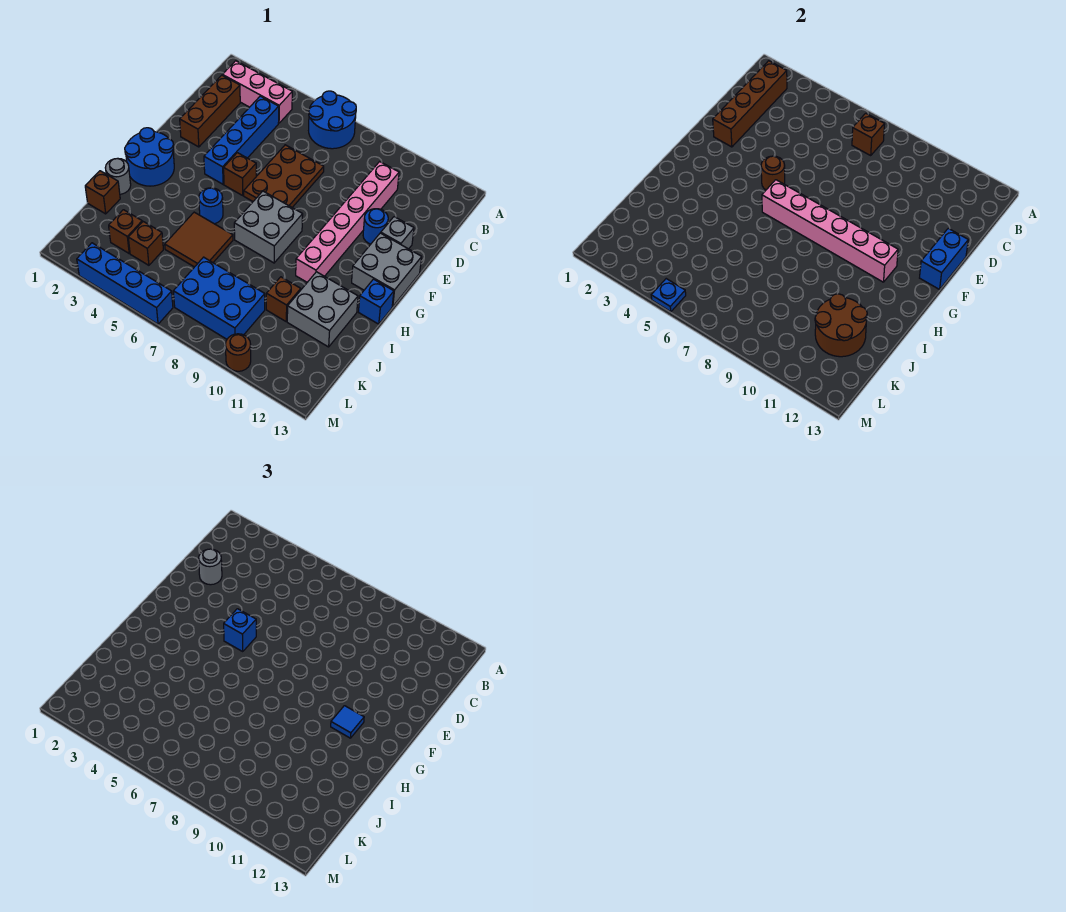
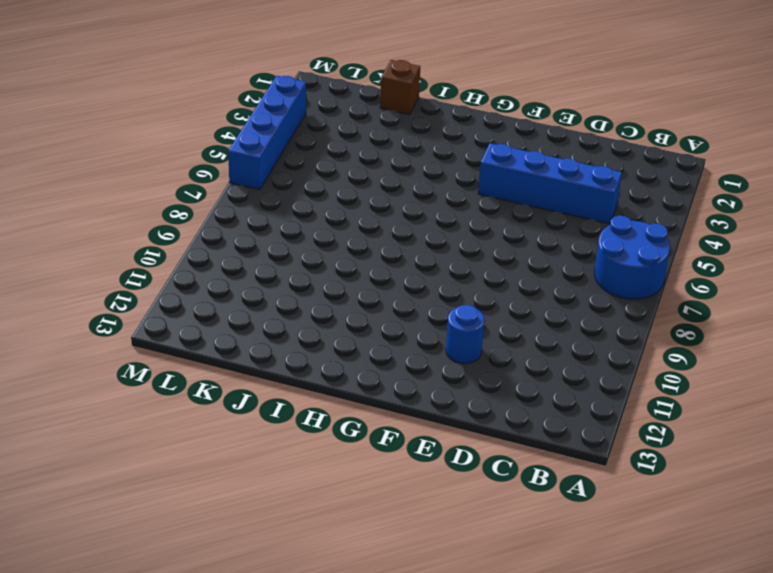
none -> pink 1x3 brick [223,61,292,123]
none -> brown 1x3 brick [180,75,240,147]
none -> pink 1x6 brick [296,162,399,282]
none -> brown 2x3 plate [244,145,324,207]

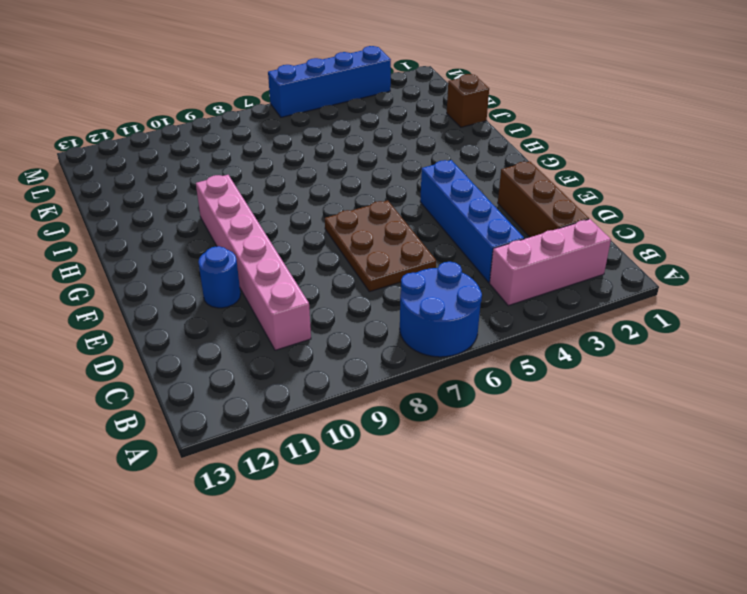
none -> grey 1x1 brick [381,217,414,249]
none -> brown 1x1 brick [224,153,256,195]
none -> grey 2x2 brick [352,233,422,307]
none -> blue 2x2 round brick [125,128,174,186]

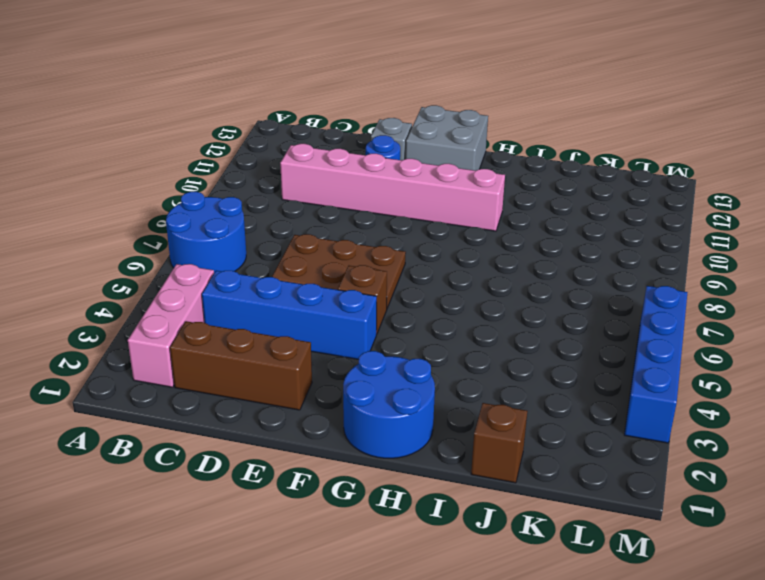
none -> grey 2x2 brick [234,191,303,263]
none -> blue 1x1 round brick [199,188,223,224]
none -> blue 1x1 brick [359,279,394,324]
none -> grey 1x1 round brick [105,158,131,194]

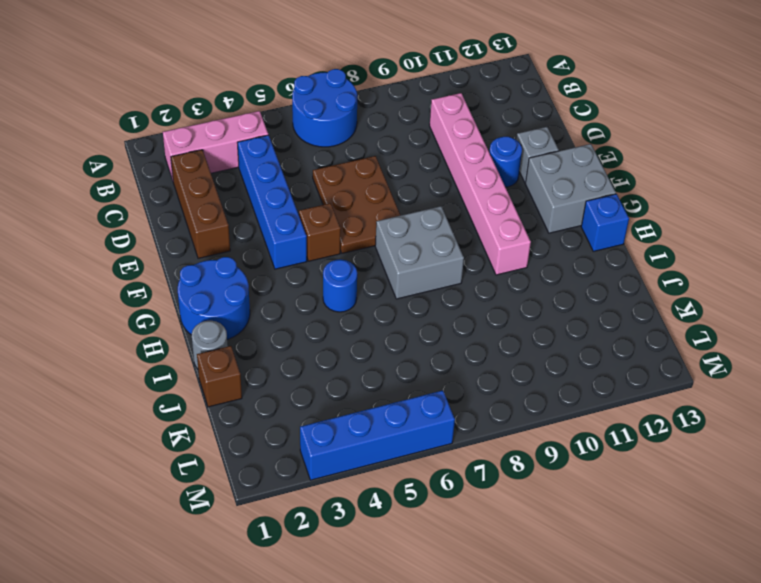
none -> brown 2x2 tile [165,212,233,267]
none -> grey 2x2 brick [287,272,358,347]
none -> brown 1x1 brick [266,277,301,321]
none -> brown 1x1 brick [109,210,142,253]

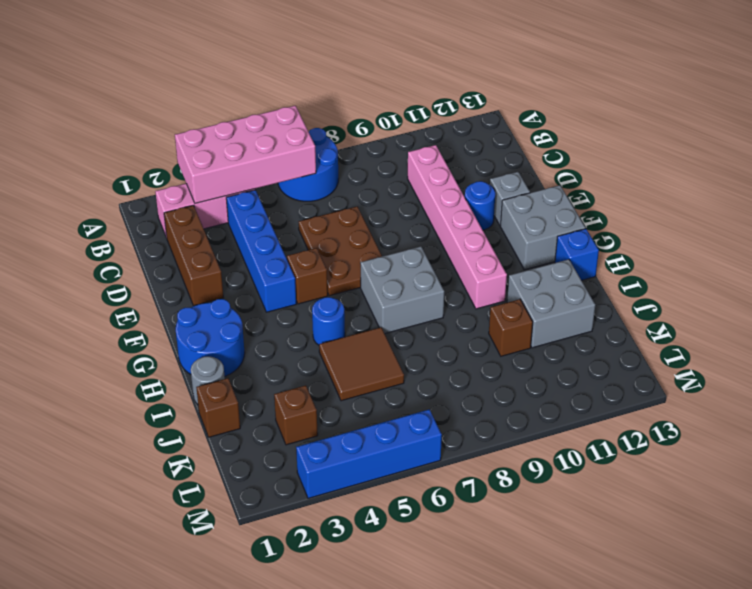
pink 2x4 brick [175,106,316,203] -> none
none -> brown 1x1 brick [128,222,163,265]
none -> blue 2x3 brick [173,257,265,339]
none -> brown 1x1 round brick [225,334,251,371]
none -> brown 1x4 brick [713,61,787,147]

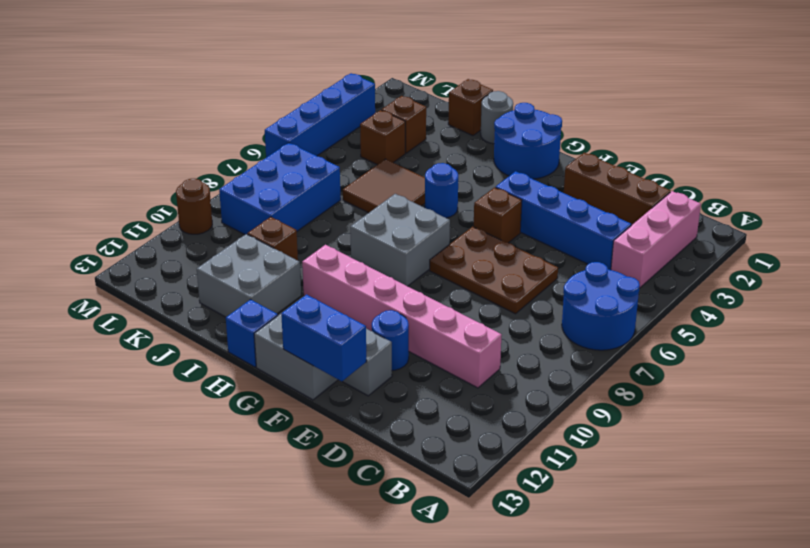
none -> brown 1x4 brick [713,61,787,147]
none -> brown 1x1 brick [852,113,885,155]
none -> brown 1x1 round brick [761,156,785,190]
none -> pink 1x6 brick [762,180,898,282]

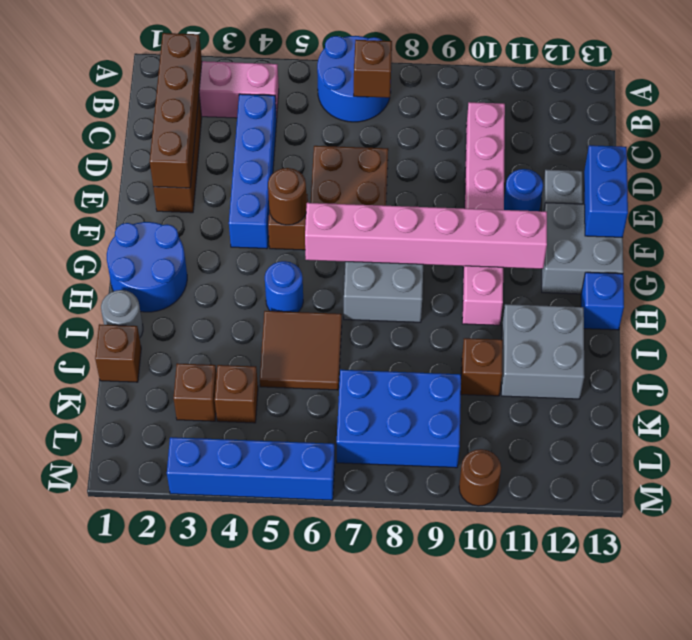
none -> brown 2x2 round brick [815,294,867,357]
none -> blue 1x1 plate [651,279,686,312]
none -> grey 1x1 round brick [199,549,222,585]
none -> blue 1x1 brick [224,609,256,651]

